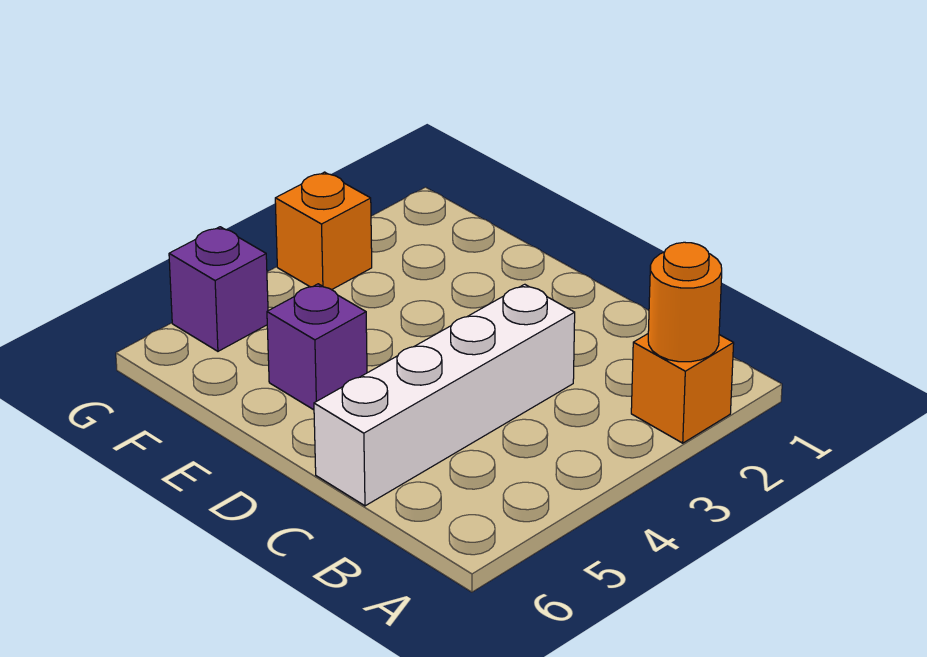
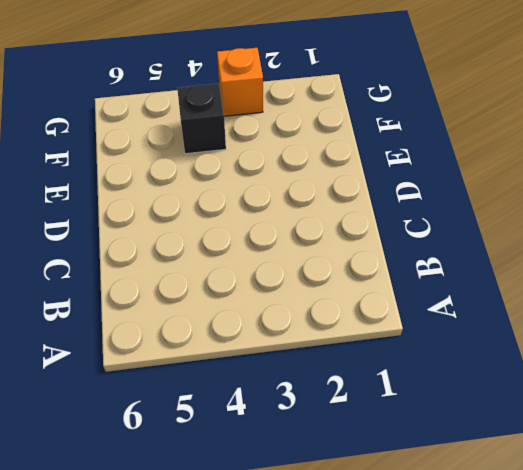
black 1x1 brick [177,84,226,154] -> none
none -> orange 1x1 brick [631,334,734,443]
none -> white 1x4 brick [314,284,575,506]

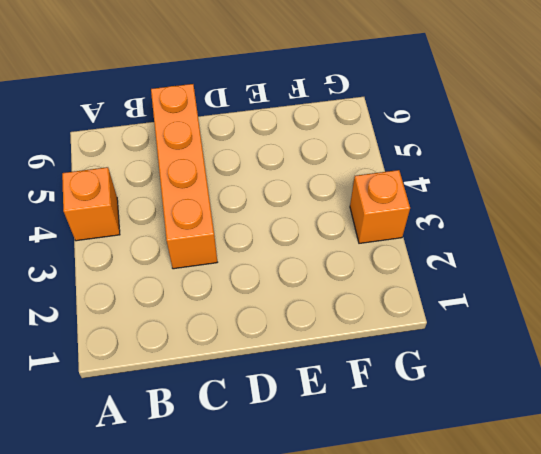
orange 1x1 brick [62,167,120,241] -> orange 1x1 brick moved to [631,334,734,443]
orange 1x4 brick [151,84,217,269] -> white 1x4 brick [314,284,575,506]
none -> purple 1x1 brick [267,284,367,410]
none -> purple 1x1 brick [169,227,268,351]

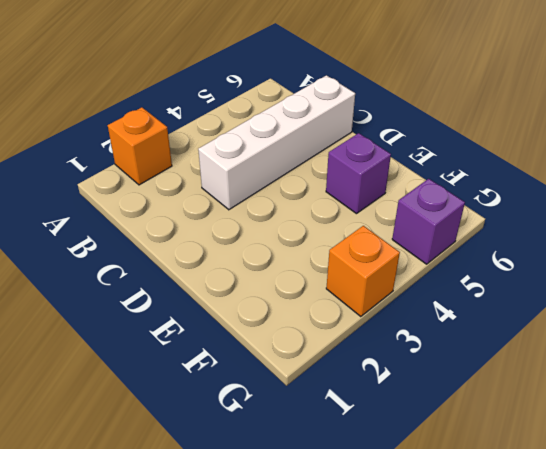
none -> orange 1x1 round brick [648,242,722,362]

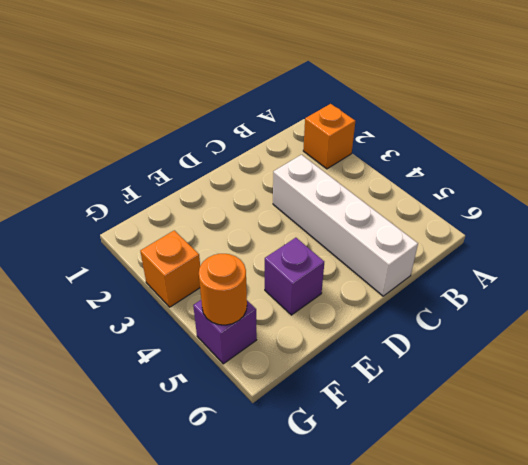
orange 1x1 round brick [199,254,247,325] -> orange 1x1 round brick moved to [648,242,722,362]

